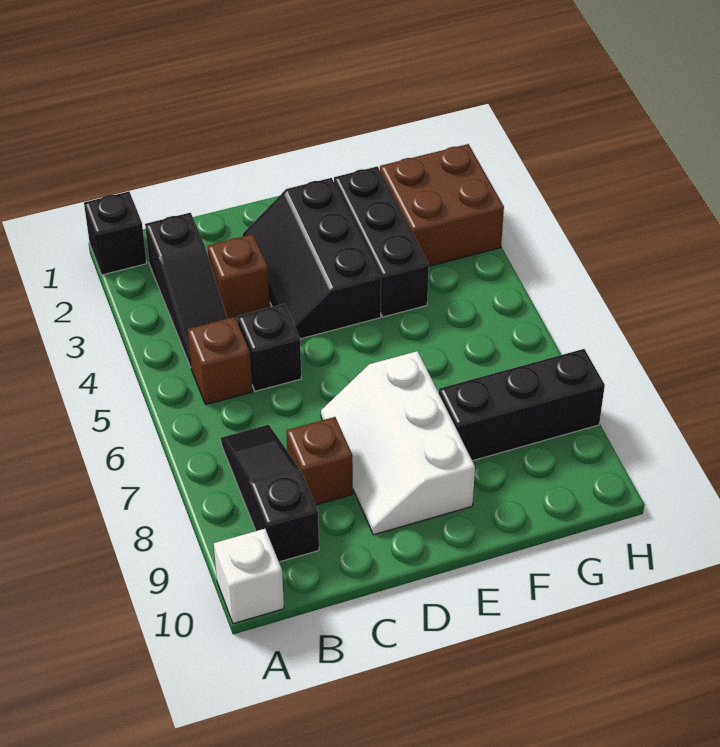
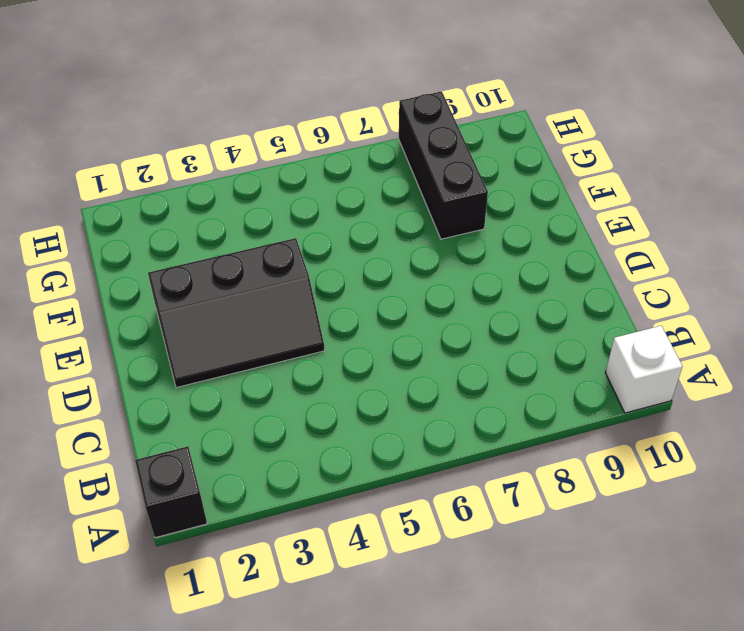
none -> black 1x3 slope [145,213,227,367]
none -> brown 1x1 brick [188,317,252,404]
none -> black 1x3 slope [221,425,319,562]

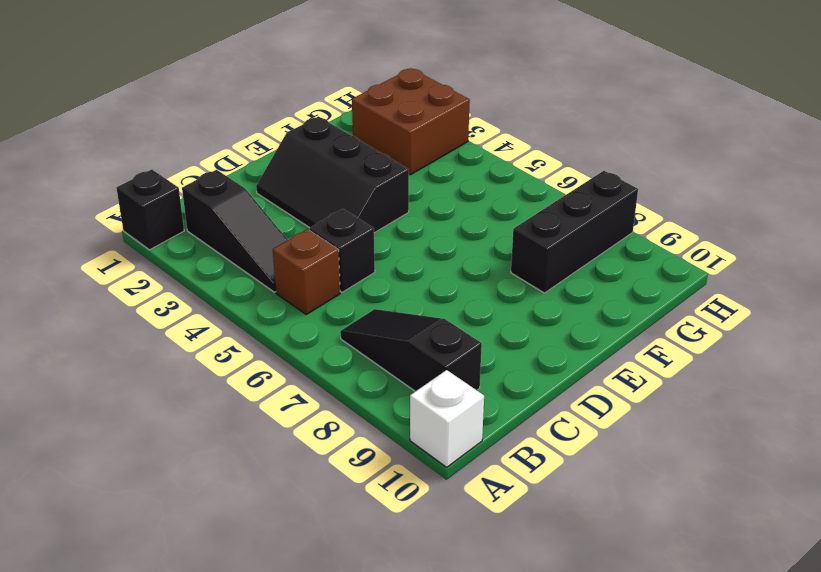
none -> brown 1x1 brick [207,234,270,319]
none -> brown 1x1 brick [286,417,353,505]
none -> white 2x3 slope [321,351,475,535]

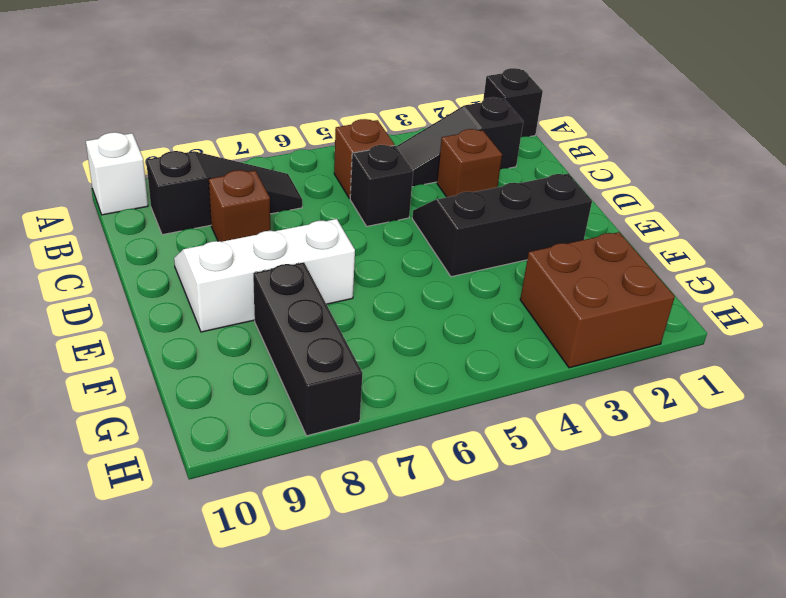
none -> black 1x3 brick [334,166,429,317]

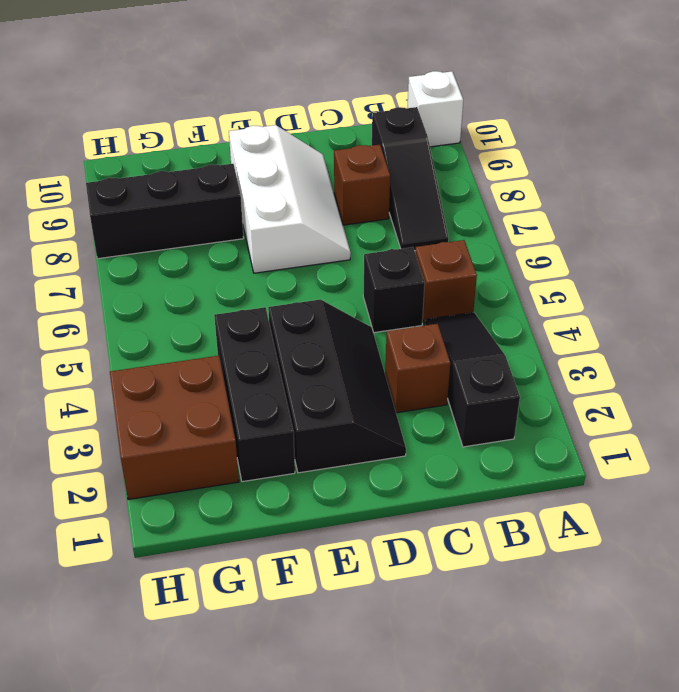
none -> black 1x1 brick [84,191,147,275]

